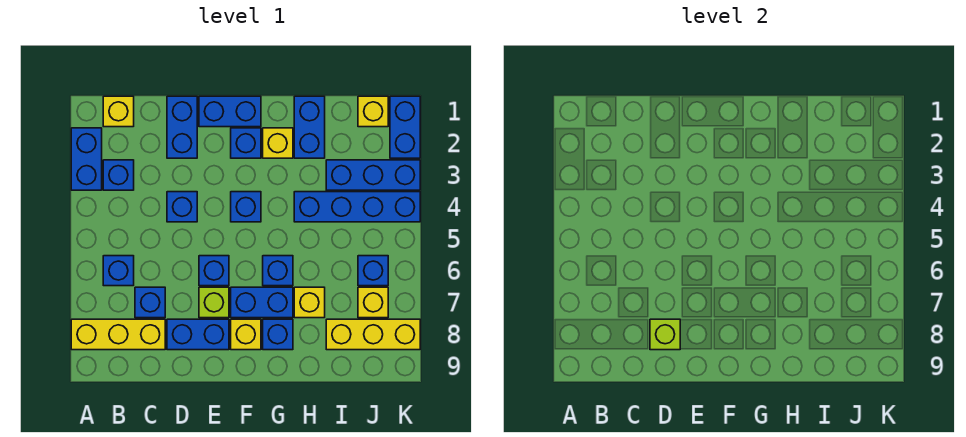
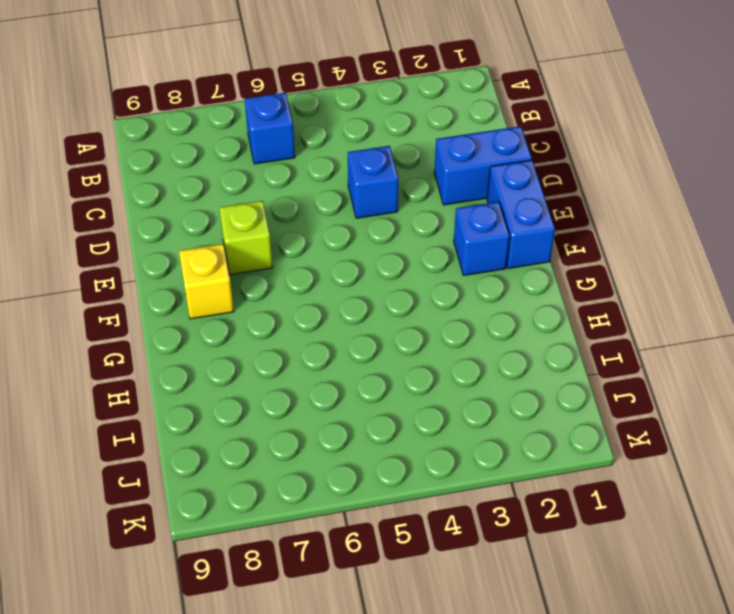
none -> blue 1x2 brick [71,128,102,190]
none -> yellow 1x3 brick [71,319,165,350]
none -> yellow 1x1 brick [103,96,134,127]

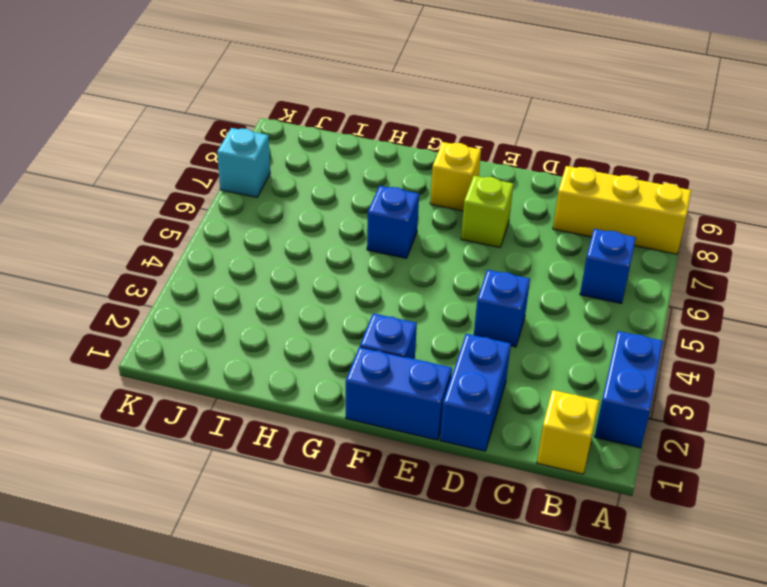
cyan 1x1 brick [217,128,270,197] -> none
none -> blue 1x1 brick [103,160,134,190]
none -> blue 1x1 brick [135,287,165,318]
none -> blue 1x2 brick [167,319,229,350]

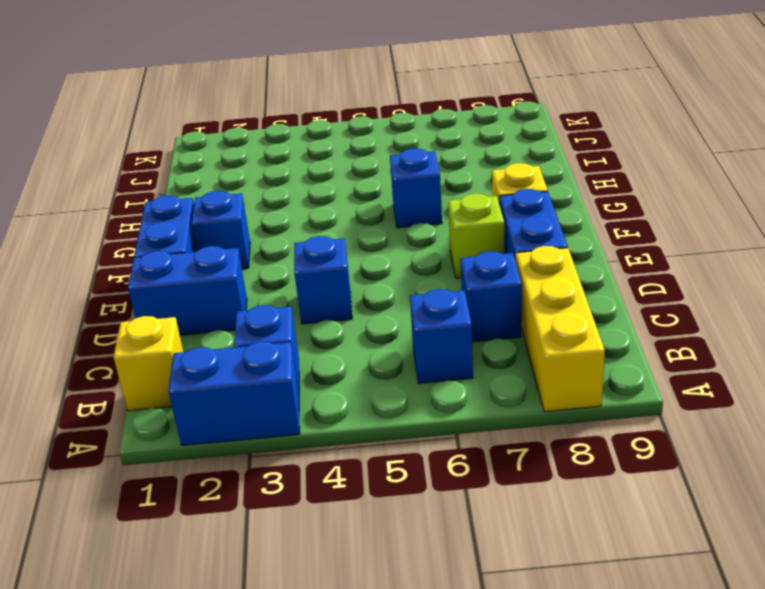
none -> blue 1x1 brick [199,256,229,286]
none -> blue 1x1 brick [231,192,261,222]
none -> blue 1x2 brick [231,287,293,318]

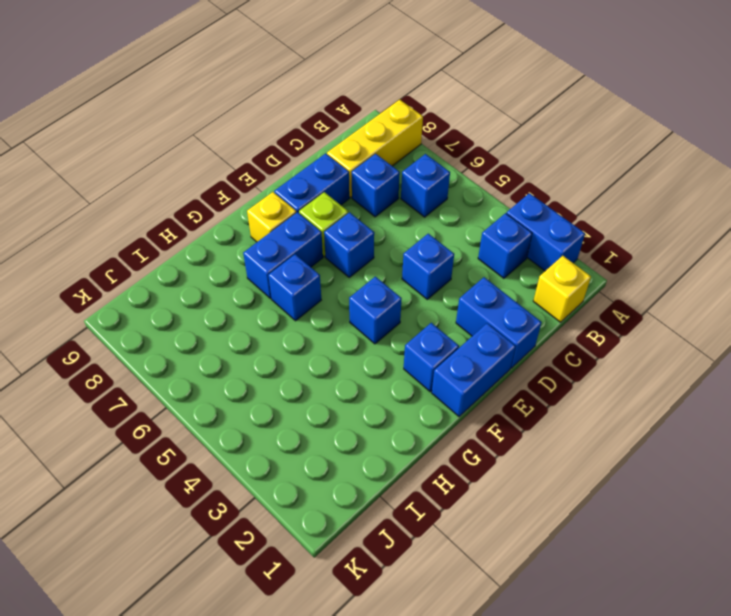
none -> yellow 1x1 brick [263,128,293,158]
none -> blue 1x1 brick [263,319,293,350]
none -> blue 1x2 brick [294,96,325,158]

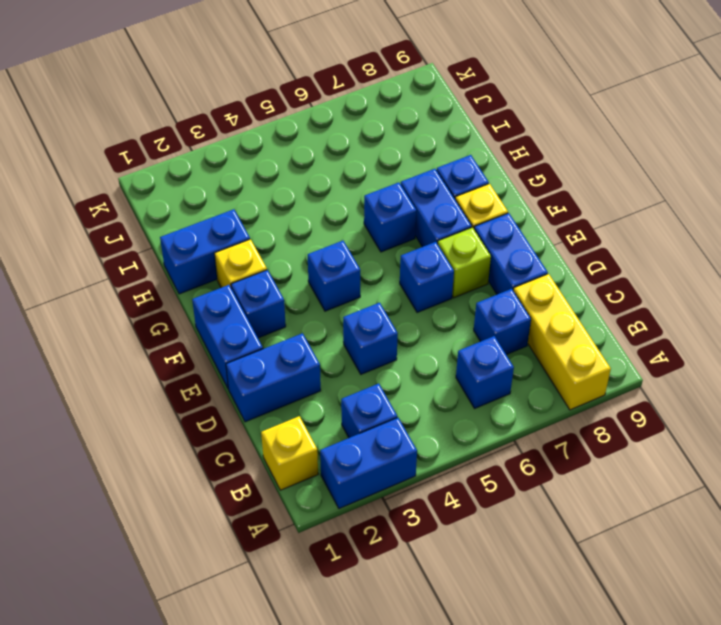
none -> blue 1x4 brick [294,192,420,222]
none -> yellow 1x1 brick [294,287,325,318]
none -> blue 1x3 brick [326,160,420,190]

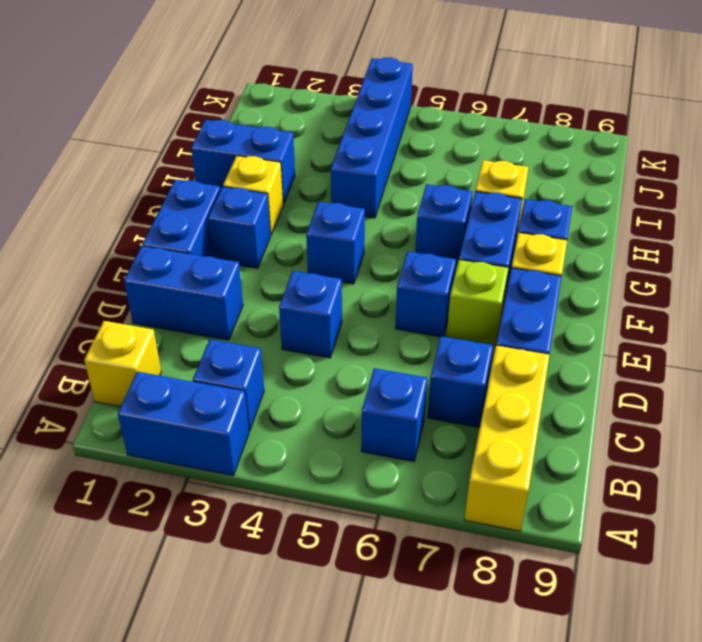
none -> blue 1x3 brick [326,160,420,190]
none -> yellow 1x3 brick [326,319,420,350]
none -> yellow 1x1 brick [358,96,388,127]

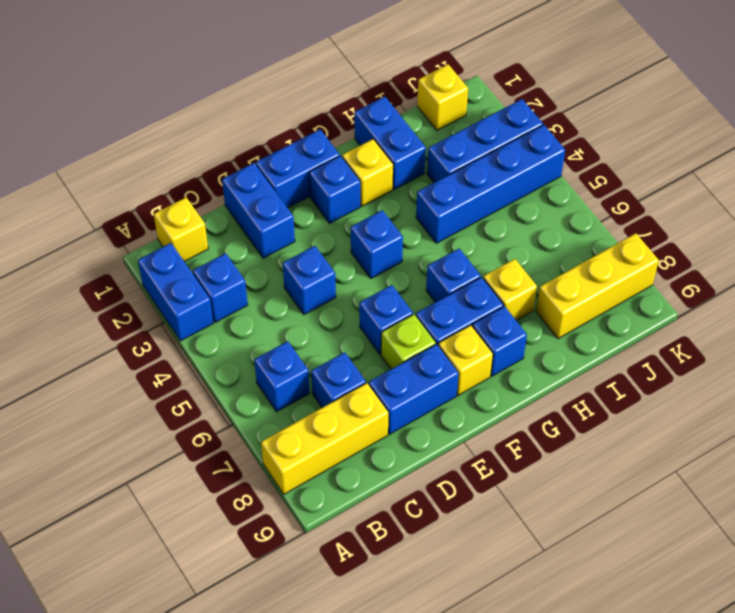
none -> blue 1x1 brick [358,256,388,286]
none -> yellow 1x1 brick [358,287,388,318]
none -> blue 1x2 brick [390,96,420,158]

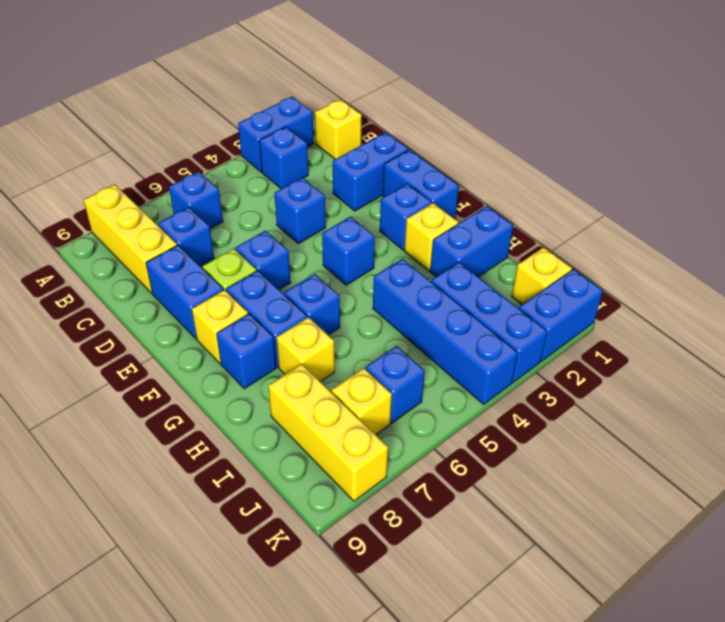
none -> lime 1x1 brick [650,319,680,350]

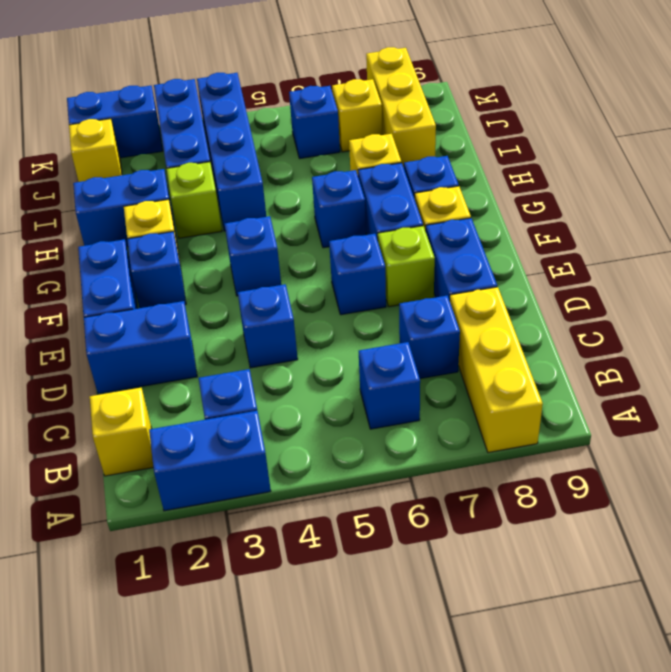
lime 1x1 brick [167,162,222,238] -> lime 1x1 brick moved to [650,319,680,350]

